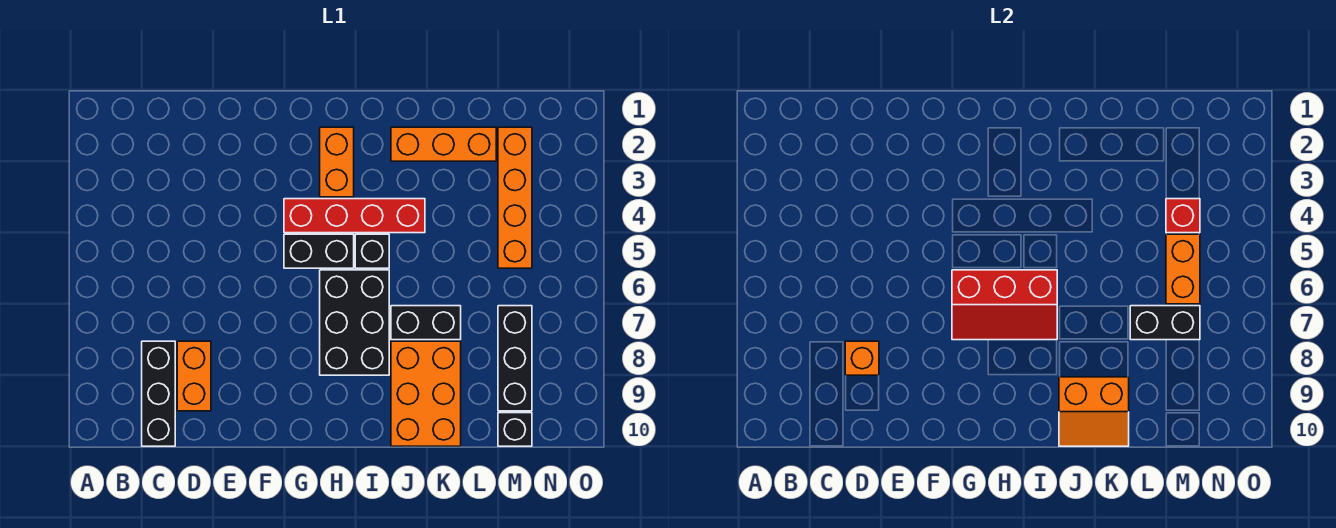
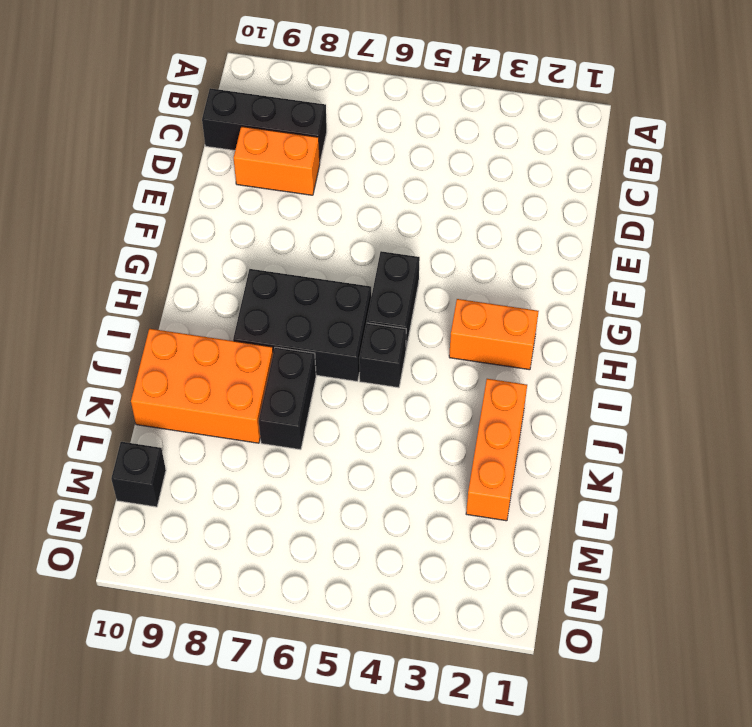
none -> red 1x4 brick [284,199,425,233]
none -> orange 1x4 brick [498,127,532,268]
none -> black 1x3 brick [498,306,532,411]

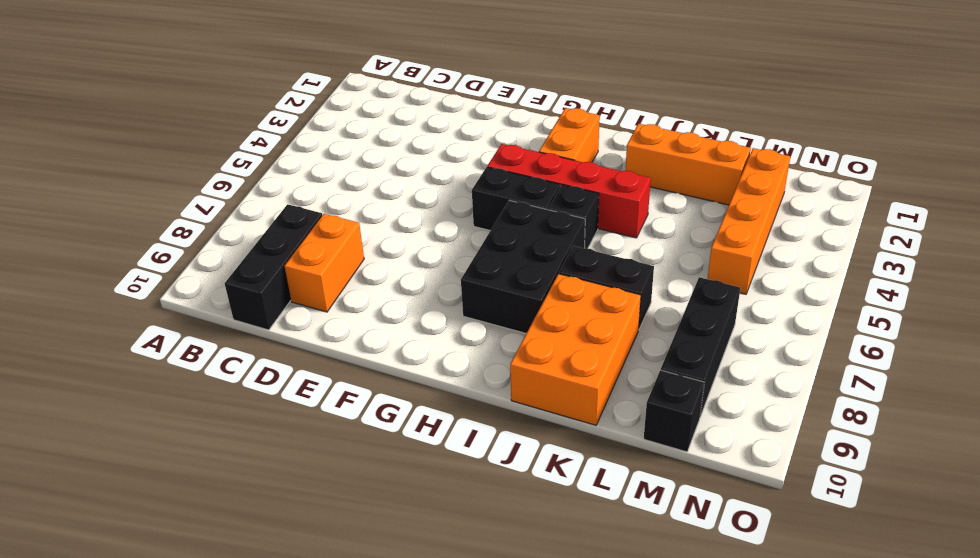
none -> orange 1x1 brick [845,341,879,375]
none -> red 2x3 slope [952,270,1057,340]
none -> orange 2x2 slope [1059,377,1129,446]

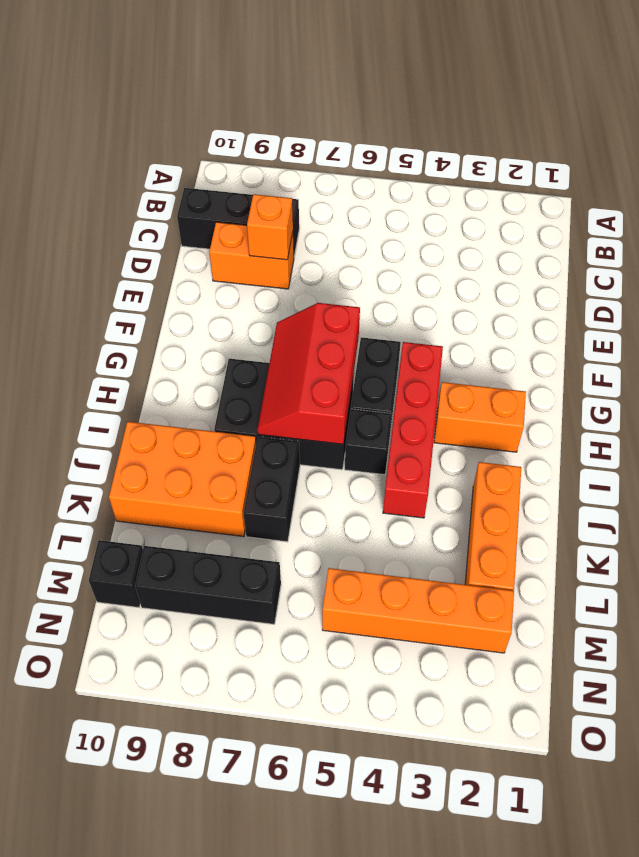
none -> orange 2x2 slope [1059,377,1129,446]
none -> black 1x2 brick [1130,306,1200,340]
none -> red 1x1 brick [1166,199,1200,233]

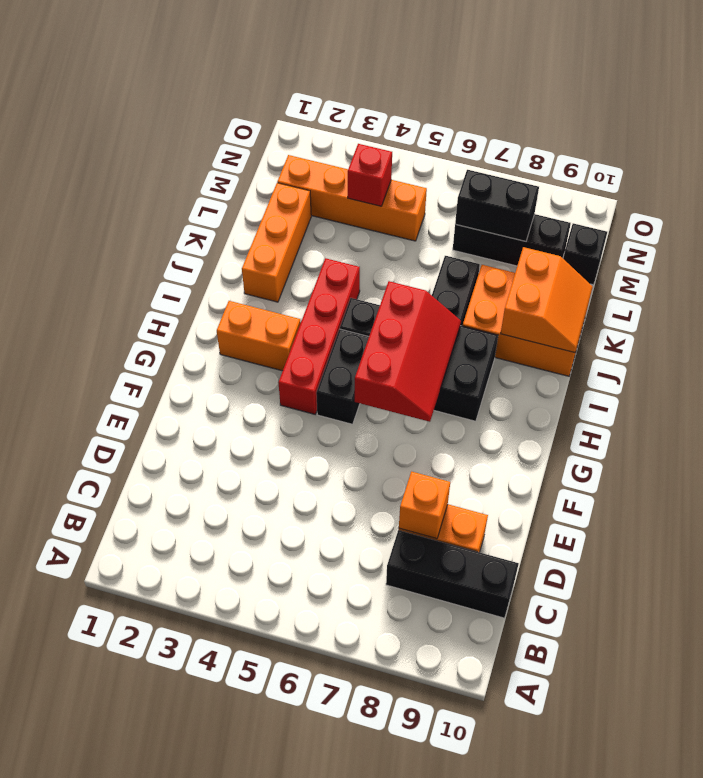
black 1x2 brick [455,170,539,241] -> black 1x2 brick turned to [1130,306,1200,340]
none -> orange 1x2 brick [1166,234,1200,304]

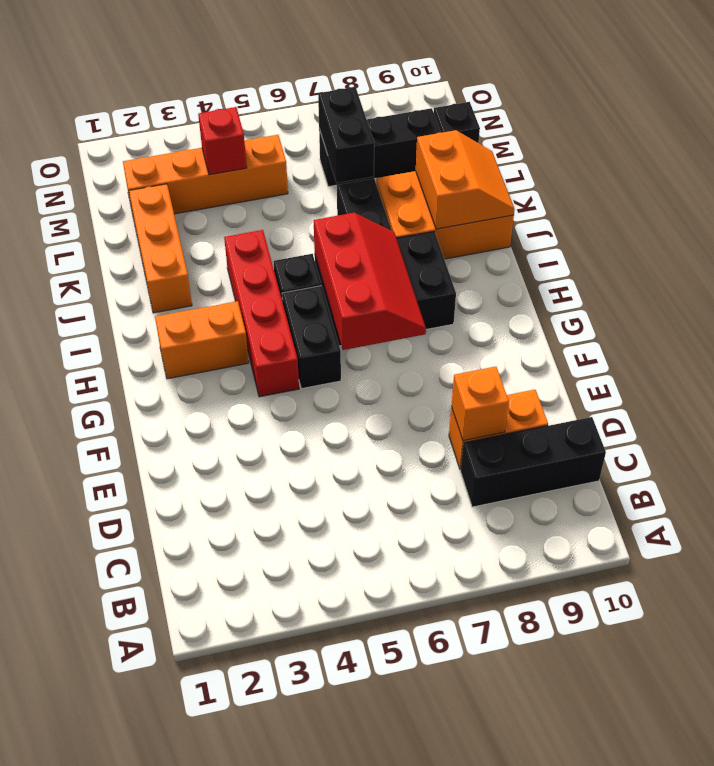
none -> orange 1x2 brick [1166,234,1200,304]

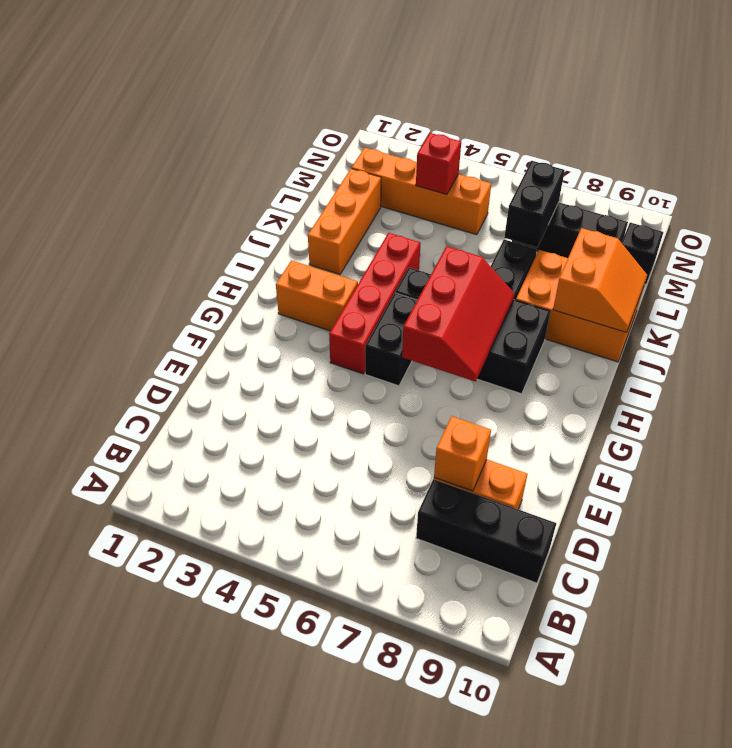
none -> orange 1x2 brick [1166,234,1200,304]

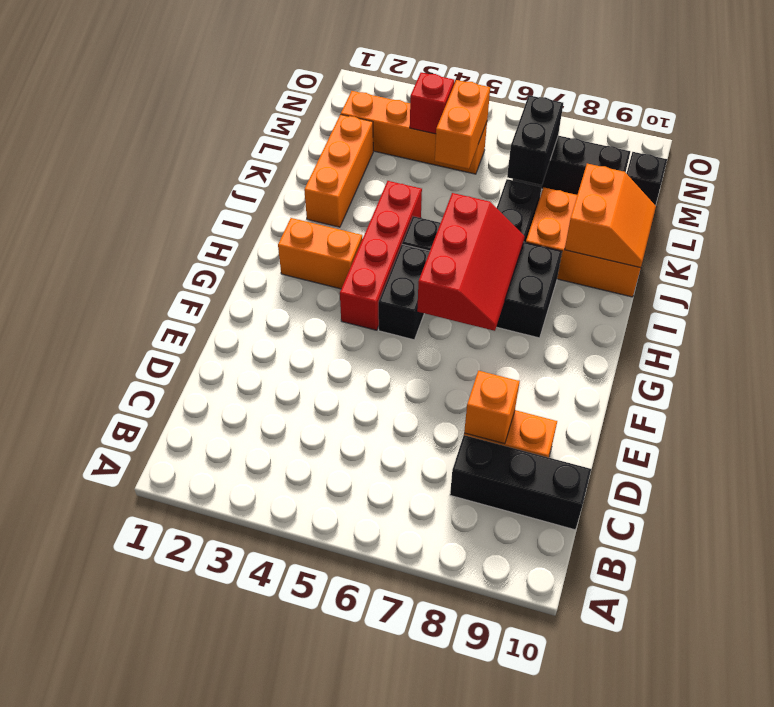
orange 1x2 brick [435,80,490,169] -> orange 1x2 brick turned to [1166,234,1200,304]

